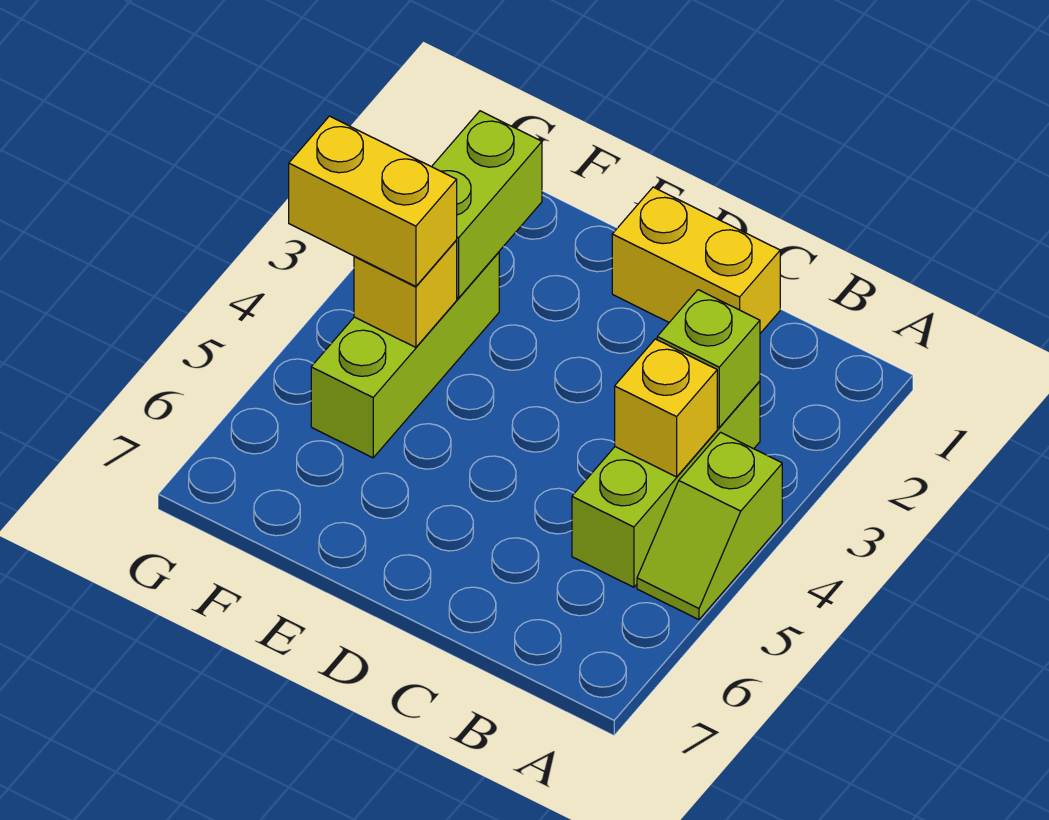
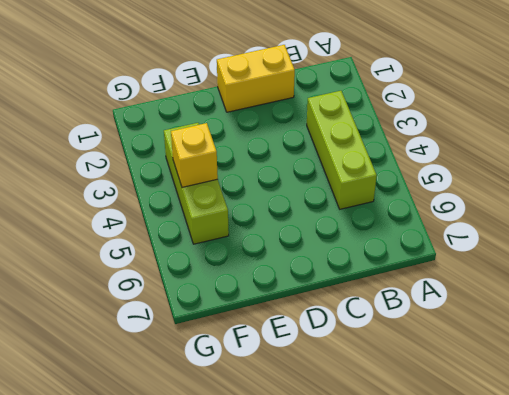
none -> lime 1x2 slope [637,432,782,620]
none -> lime 1x1 brick [657,290,760,427]

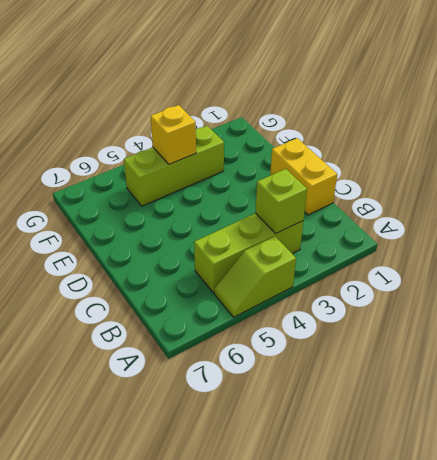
none -> yellow 1x1 brick [615,339,717,477]
none -> lime 1x2 brick [432,111,542,298]

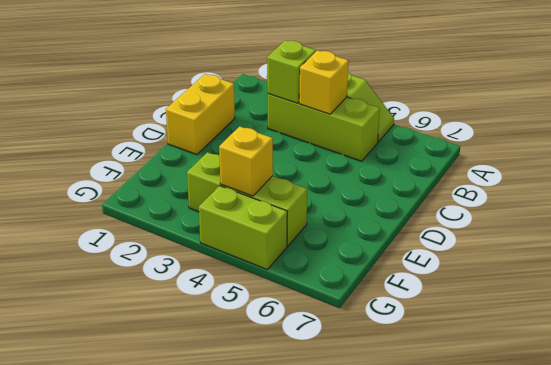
lime 1x2 brick [199,186,287,269] -> lime 1x2 brick moved to [432,111,542,298]
none -> yellow 1x2 brick [289,116,457,286]

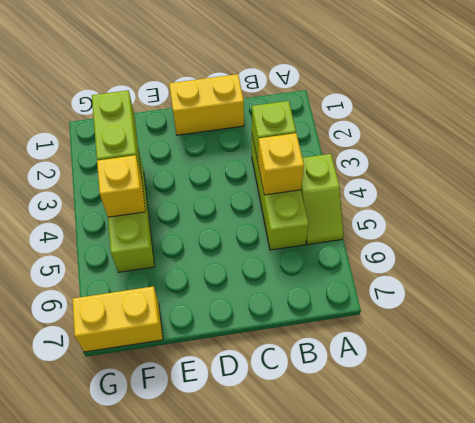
yellow 1x2 brick [72,286,163,352] -> yellow 1x2 brick moved to [289,116,457,286]

